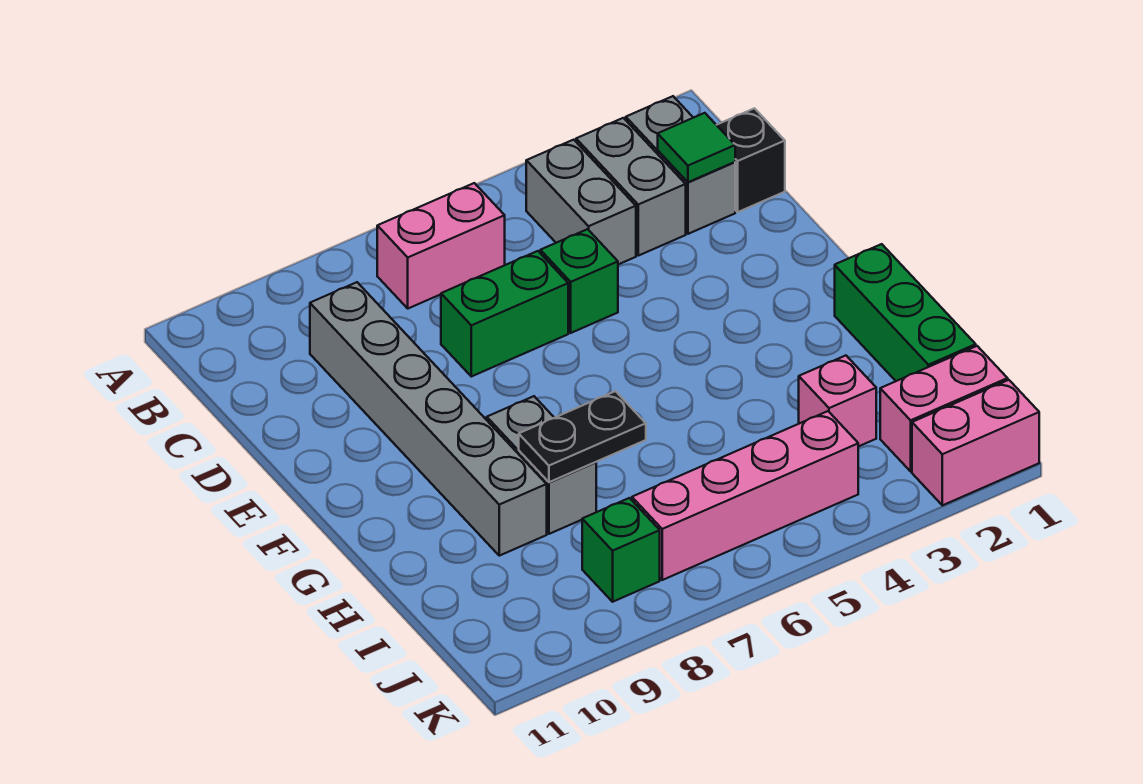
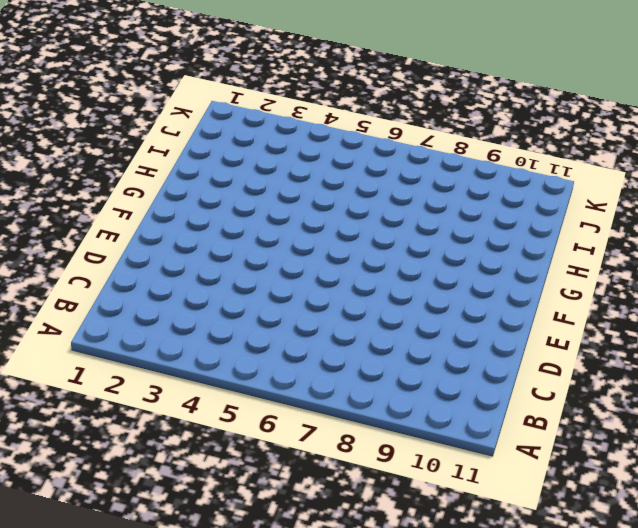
none -> grey 1x2 brick [626,96,735,234]
none -> grey 1x2 brick [576,118,686,256]
none -> grey 1x2 brick [526,140,636,264]

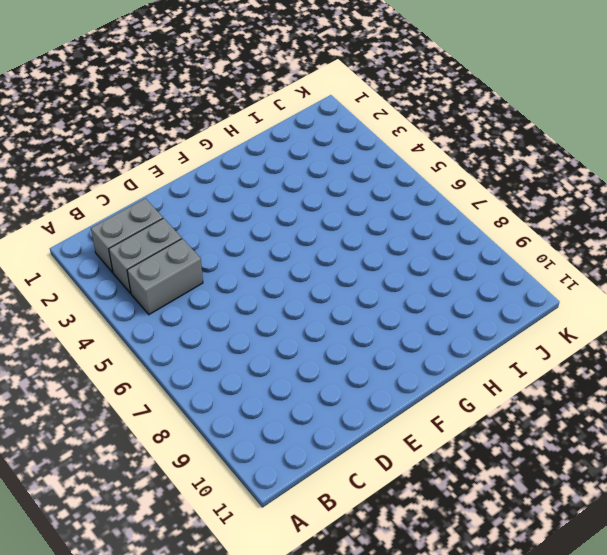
none -> pink 1x2 brick [377,183,505,308]
none -> black 1x1 brick [717,108,785,212]
none -> grey 1x6 brick [310,282,547,556]

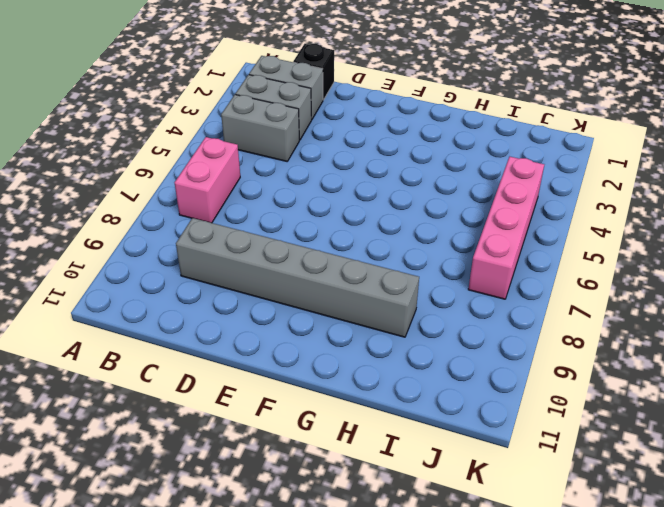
none -> green 1x1 brick [540,229,618,333]
none -> green 1x2 brick [441,251,568,376]
none -> green 1x3 brick [835,244,976,381]

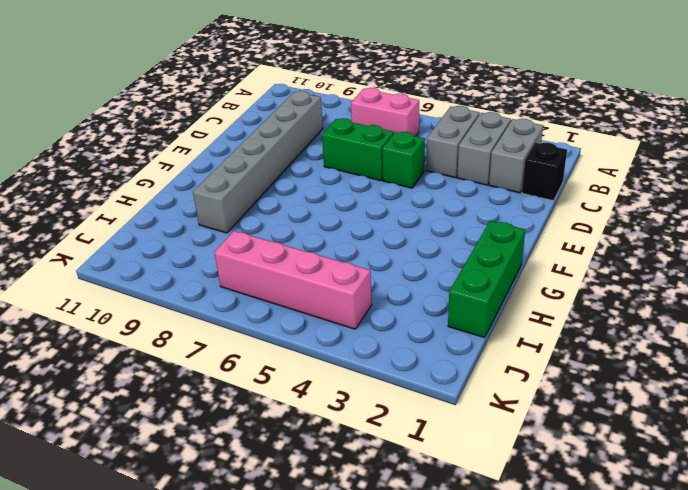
none -> grey 1x2 brick [487,396,596,534]
none -> pink 1x1 brick [799,356,876,447]
none -> pink 1x2 brick [880,346,1008,471]

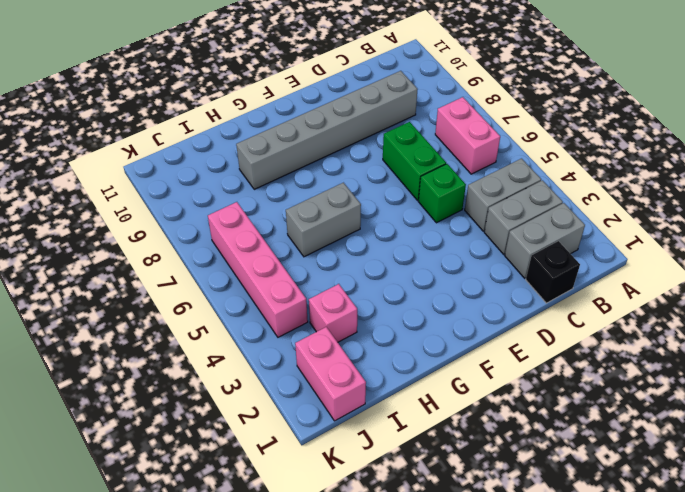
grey 1x2 brick [286,183,361,257] -> grey 1x2 brick moved to [487,396,596,534]
none -> green 1x3 brick [835,244,976,381]
none -> green 1x1 brick [582,498,660,602]
none -> pink 1x2 brick [912,380,1039,505]

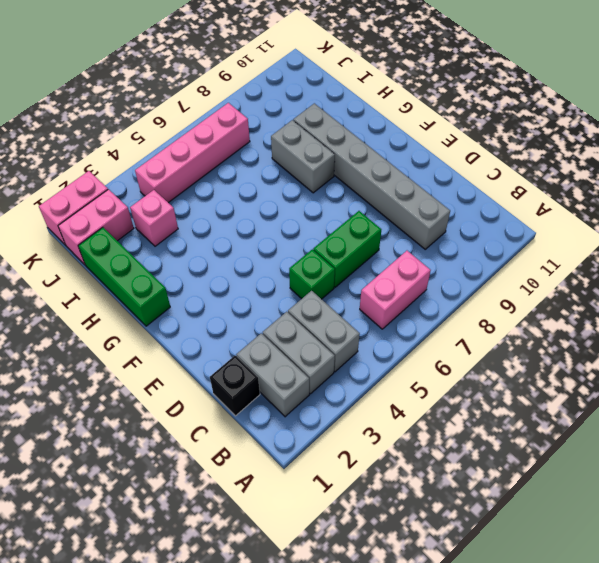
none -> green 1x1 brick [582,498,660,602]
none -> green 1x1 tile [658,113,735,182]
none -> black 1x2 plate [519,391,646,482]

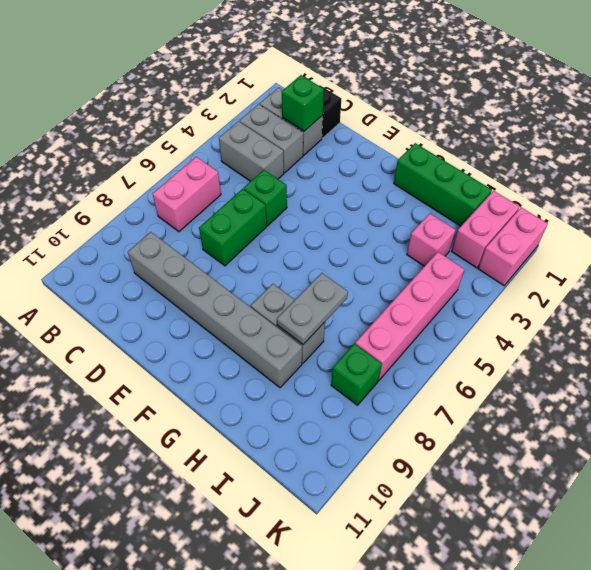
green 1x1 brick [282,75,324,131] -> green 1x1 tile [658,113,735,182]
grey 1x2 plate [277,273,348,344] -> black 1x2 plate [519,391,646,482]

